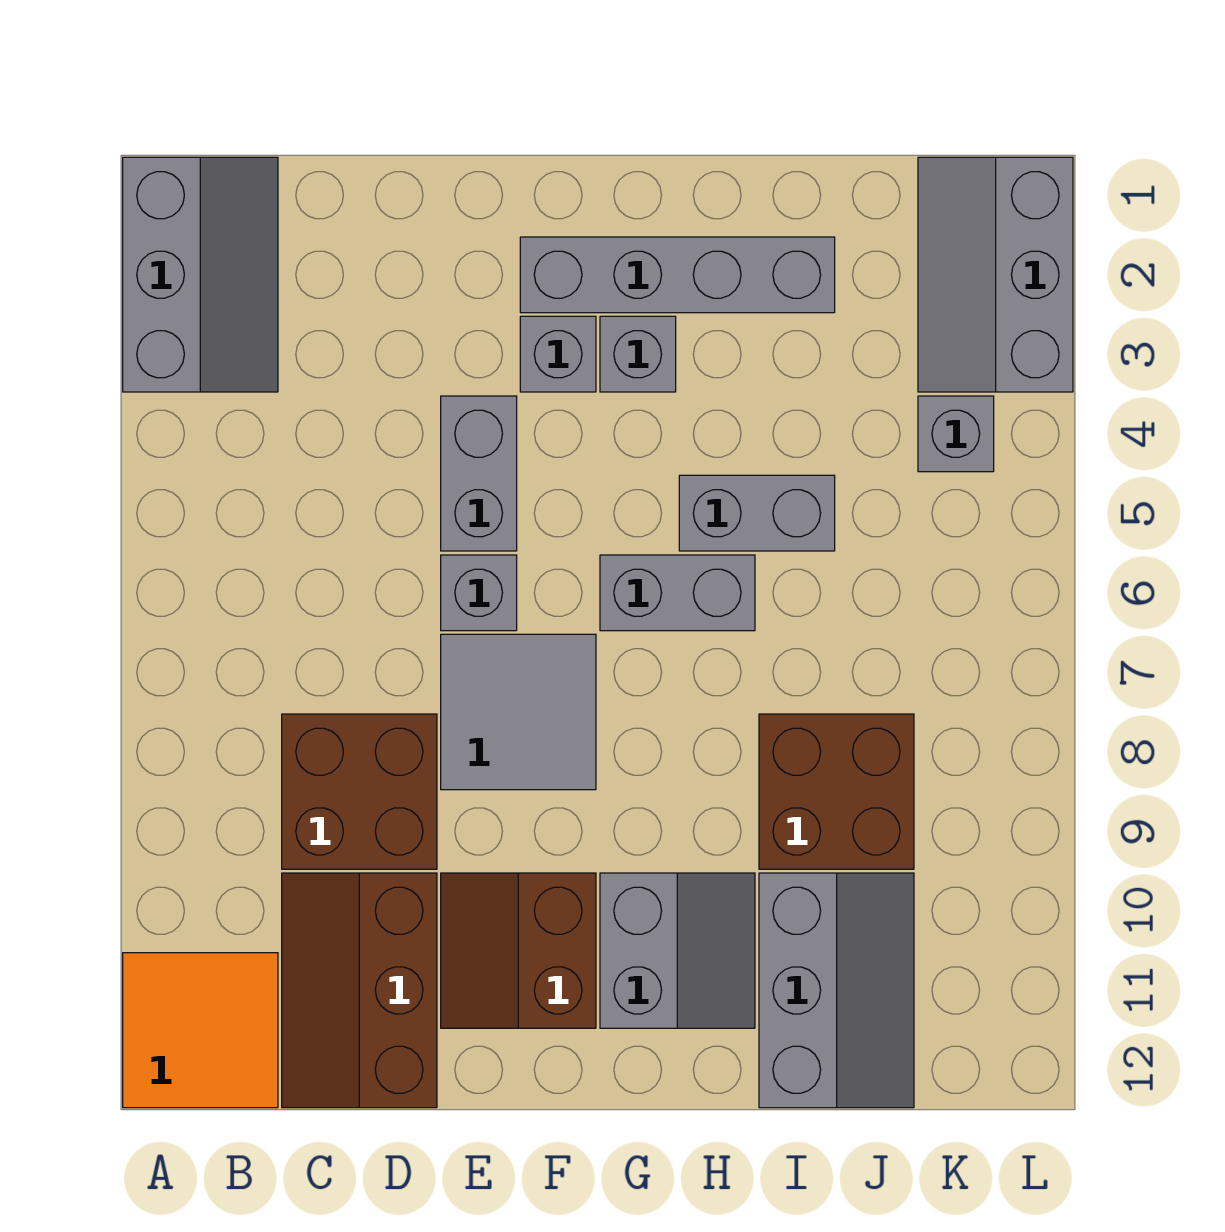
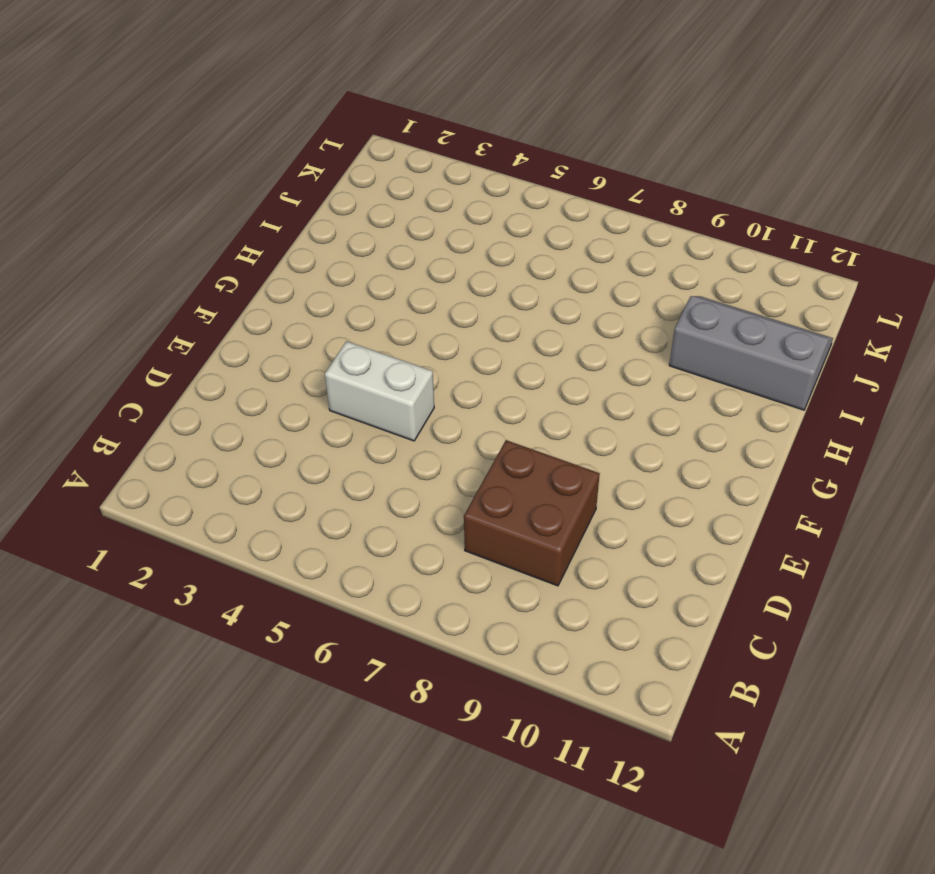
white 1x2 brick [325,341,434,441] -> grey 1x2 brick [441,396,517,551]
none -> grey 2x3 slope [123,157,278,392]
none -> orange 2x2 tile [123,953,278,1108]
none -> brown 2x3 slope [282,873,437,1108]

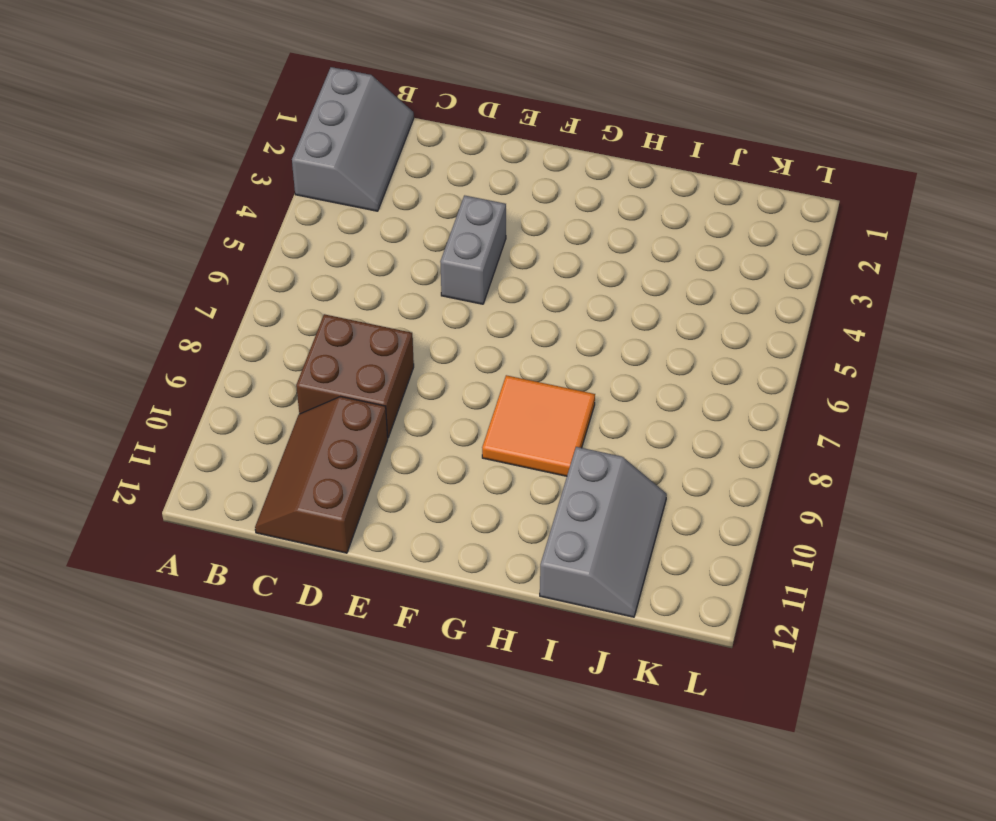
orange 2x2 tile [482,375,595,476] -> orange 2x2 tile moved to [123,953,278,1108]
none -> grey 1x1 brick [441,555,517,631]
none -> grey 2x2 tile [441,634,596,790]
none -> brown 2x2 slope [441,873,596,1028]

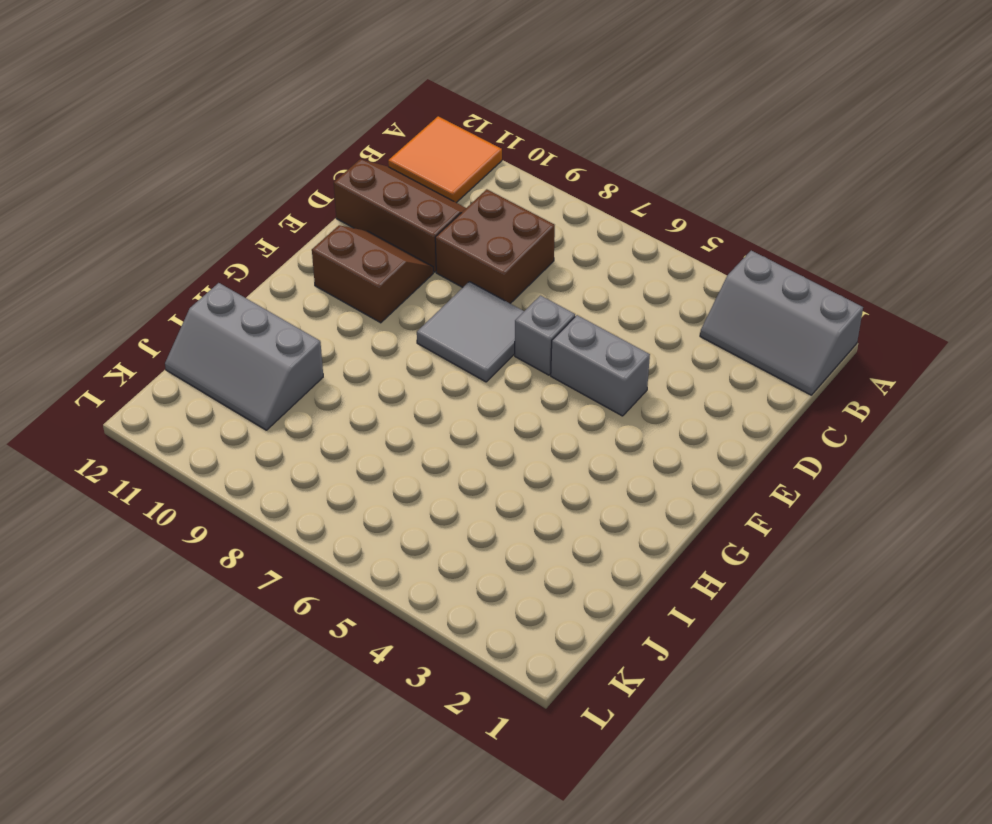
none -> grey 1x4 brick [520,237,835,313]
none -> grey 1x1 brick [520,316,596,392]
none -> grey 1x1 brick [600,316,676,392]

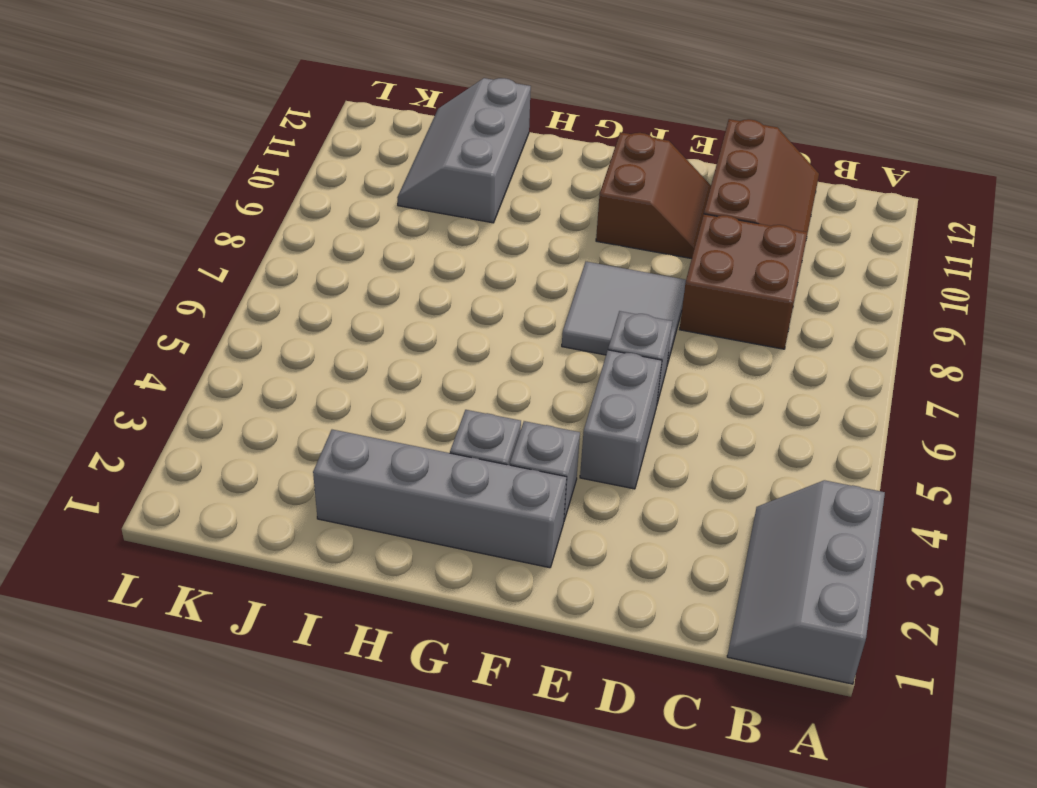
none -> orange 2x2 tile [123,953,278,1108]
none -> grey 1x2 brick [600,555,755,631]
none -> grey 2x2 slope [600,873,755,1028]

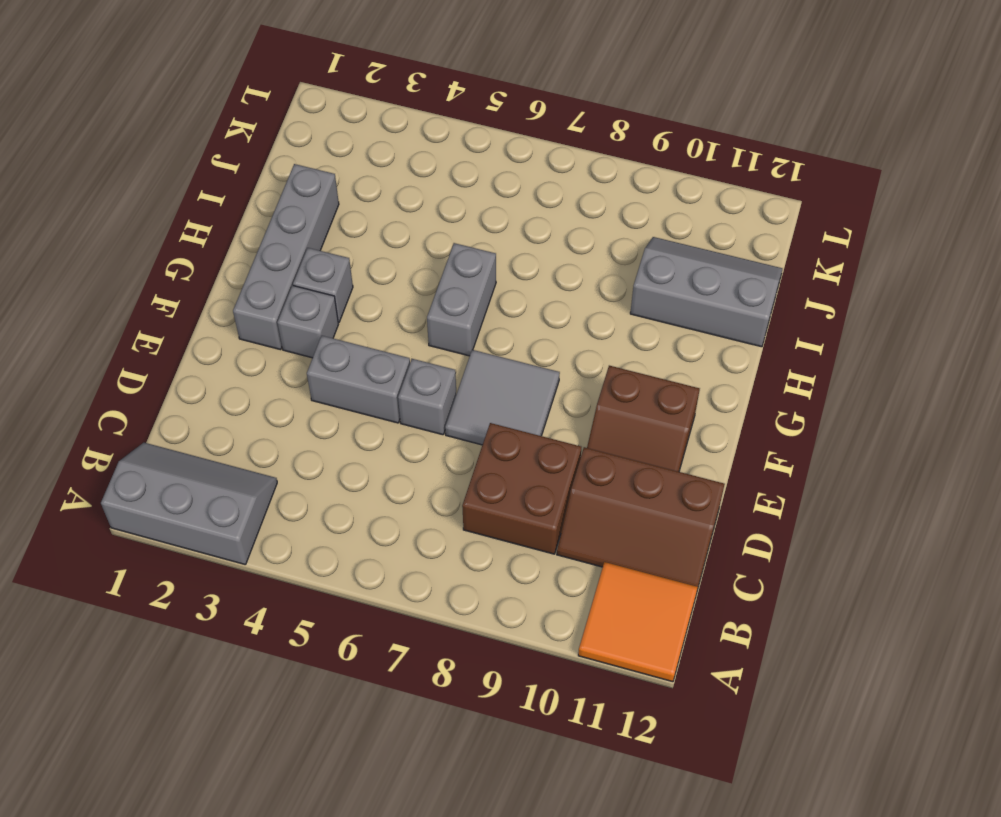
none -> grey 2x2 slope [600,873,755,1028]
none -> grey 1x2 brick [679,475,835,551]
none -> brown 2x2 brick [759,714,914,869]

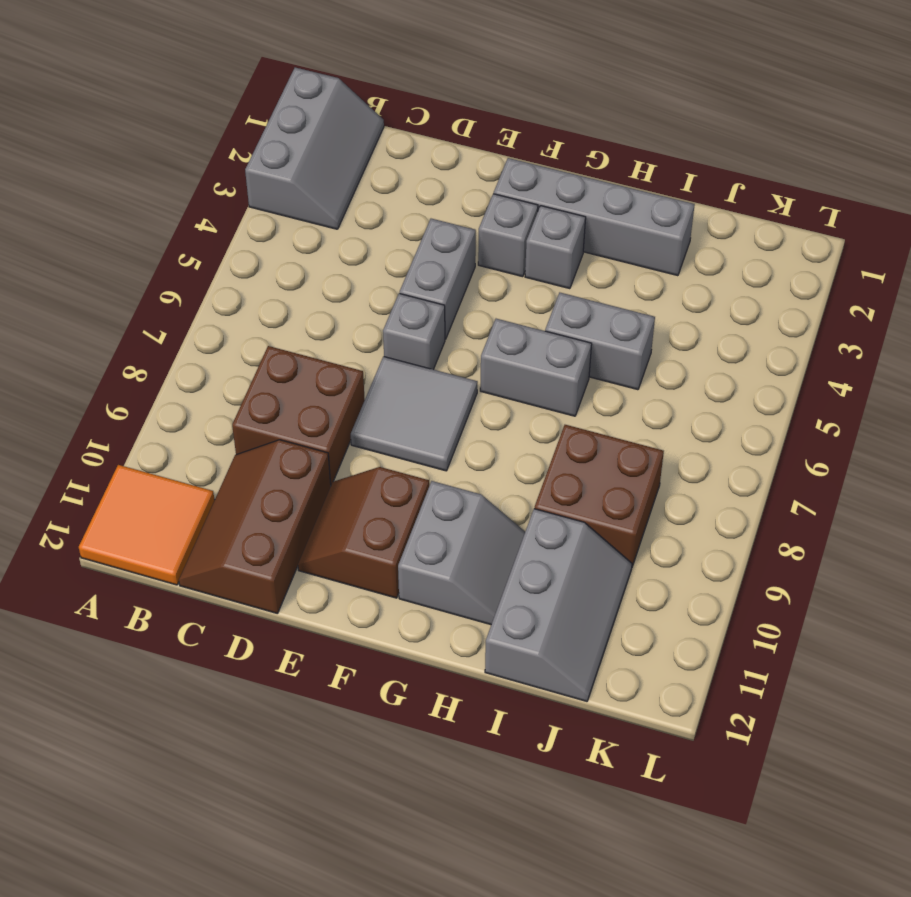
none -> grey 2x3 slope [918,157,1073,392]
none -> grey 1x1 brick [918,396,994,472]

